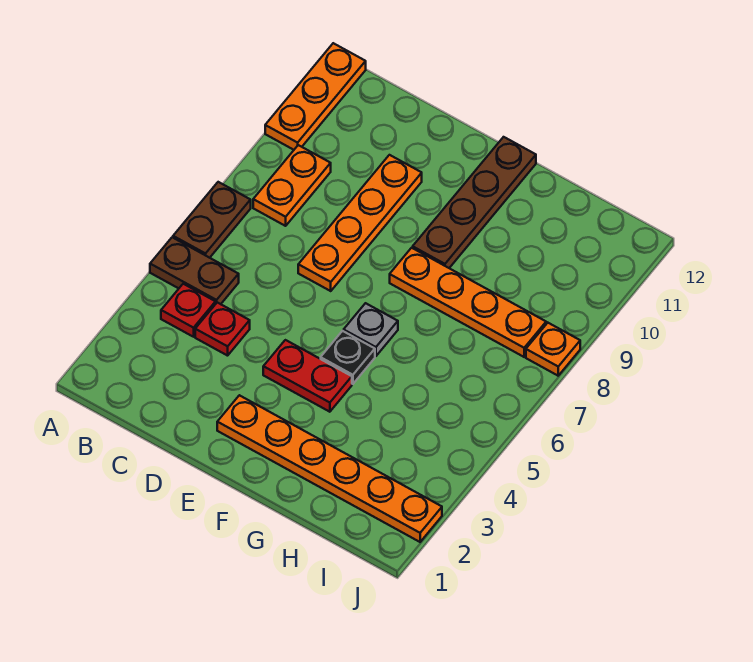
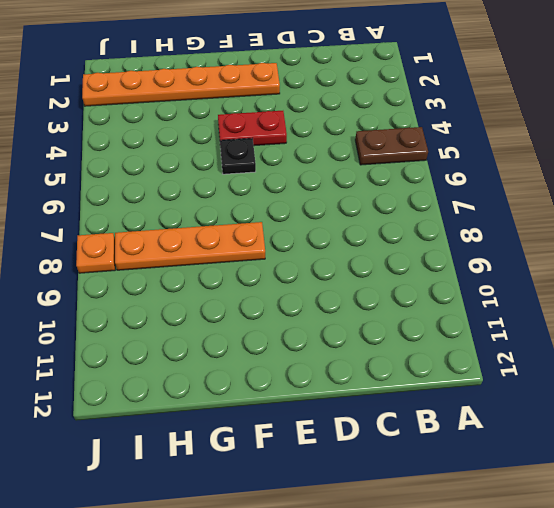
none -> brown 1x2 plate [173,182,251,258]
none -> orange 1x3 plate [265,43,366,150]
none -> red 1x1 plate [161,284,216,337]

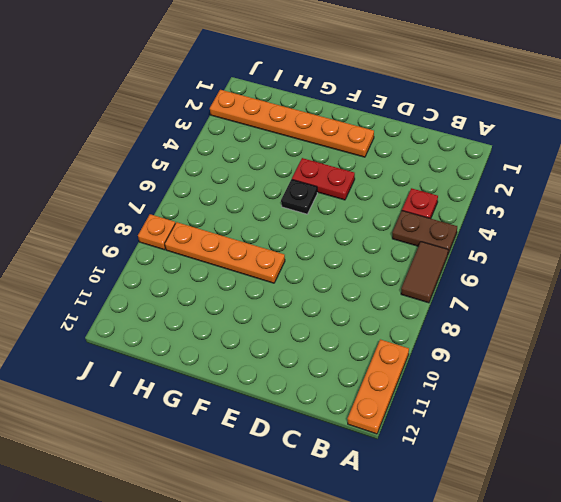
brown 1x2 tile [401,242,448,303] -> brown 1x2 plate [173,182,251,258]
none -> orange 1x2 plate [253,145,331,226]
none -> red 1x1 plate [195,302,250,356]
none -> orange 1x4 plate [298,155,422,291]

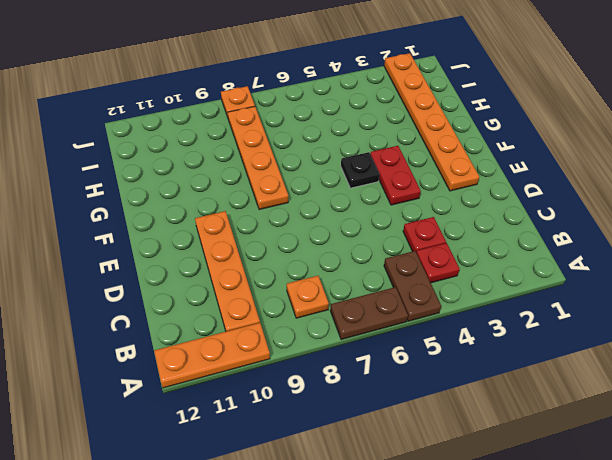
orange 1x1 plate [287,276,329,318] -> orange 1x2 plate [253,145,331,226]
orange 1x4 plate [195,211,260,331] -> orange 1x4 plate turned to [298,155,422,291]
none -> grey 1x1 plate [344,303,398,356]
none -> brown 1x4 plate [413,137,536,268]

